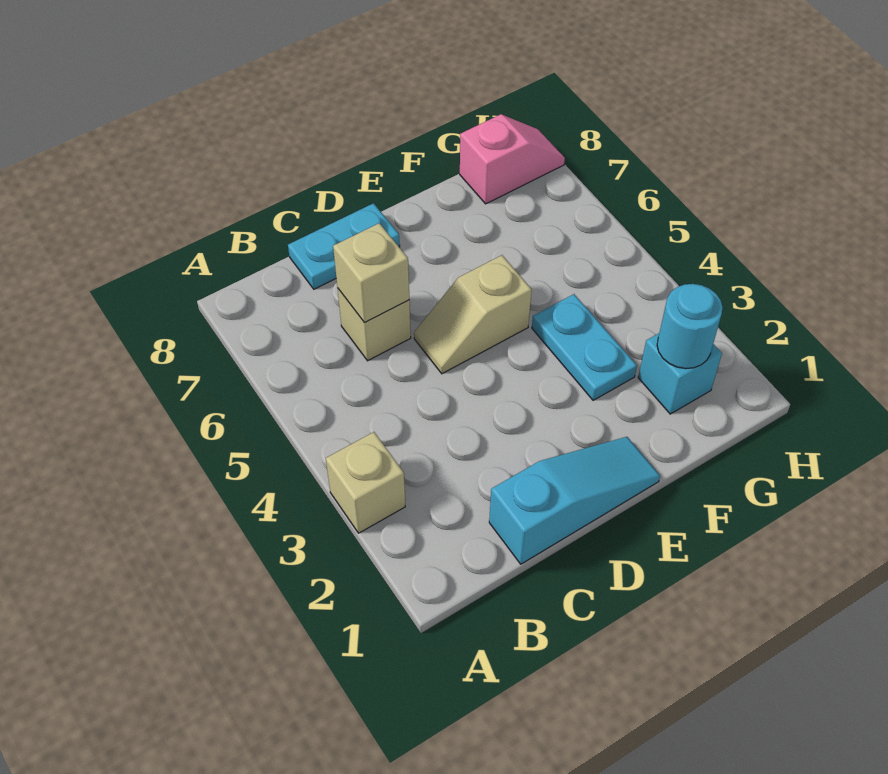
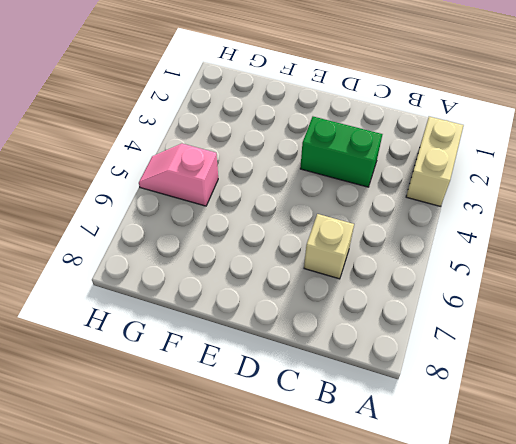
tan 1x2 brick [406,117,464,206] -> tan 1x1 brick [326,432,405,533]
green 1x2 brick [300,117,383,187] -> none
pink 1x2 slope [139,144,218,206] -> pink 1x2 slope moved to [460,114,565,204]
none -> cyan 1x3 slope [489,437,660,564]
none -> cyan 1x2 plate [288,203,400,289]

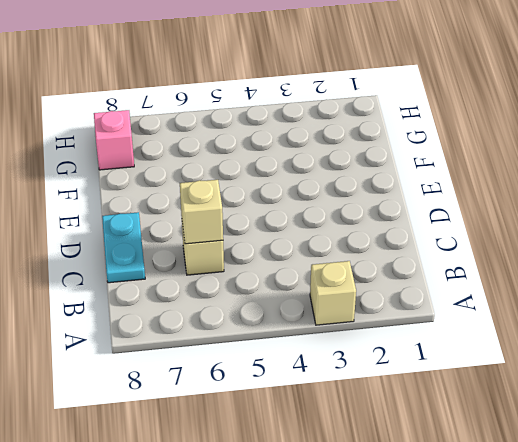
none -> cyan 1x3 slope [489,437,660,564]
none -> tan 1x2 slope [414,255,532,374]

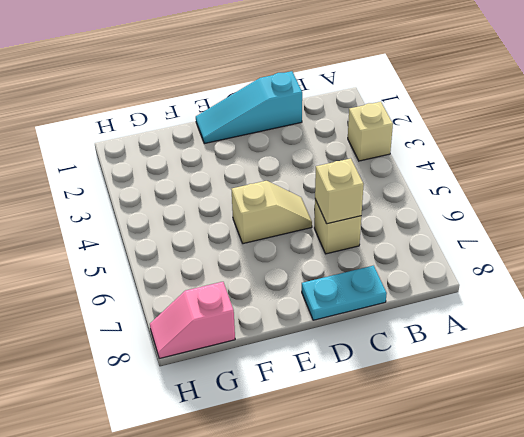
none -> cyan 1x2 plate [532,294,637,400]
none -> cyan 1x1 brick [638,333,722,414]

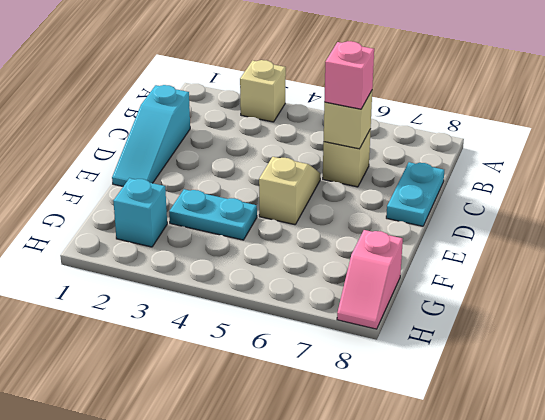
pink 1x1 brick [324,41,374,109] -> none
none -> cyan 1x1 round brick [657,284,723,369]

